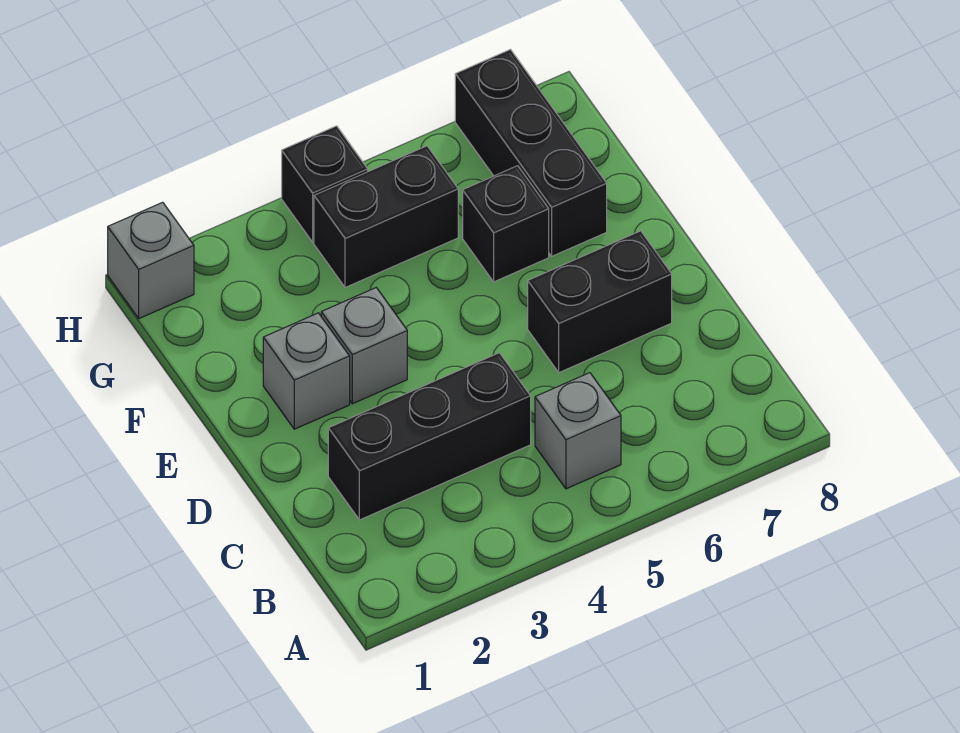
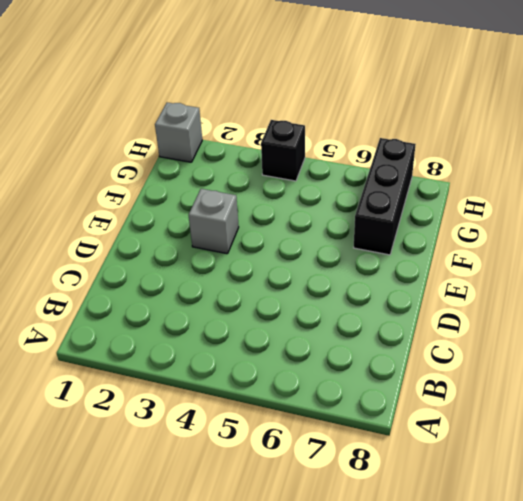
none -> grey 1x1 brick [535,373,621,489]
none -> black 1x3 brick [328,353,531,520]

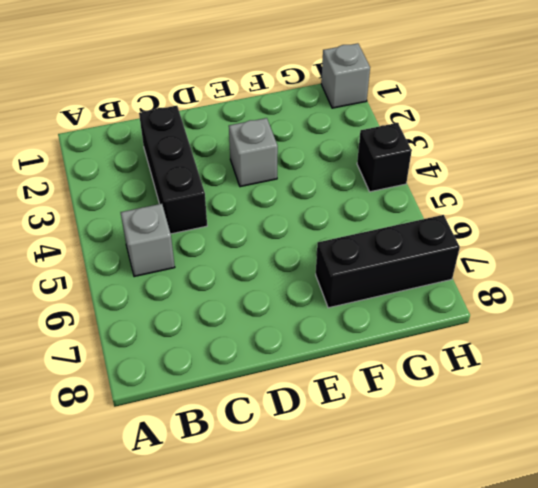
none -> black 1x2 brick [528,231,672,372]
none -> grey 1x1 brick [263,313,350,429]

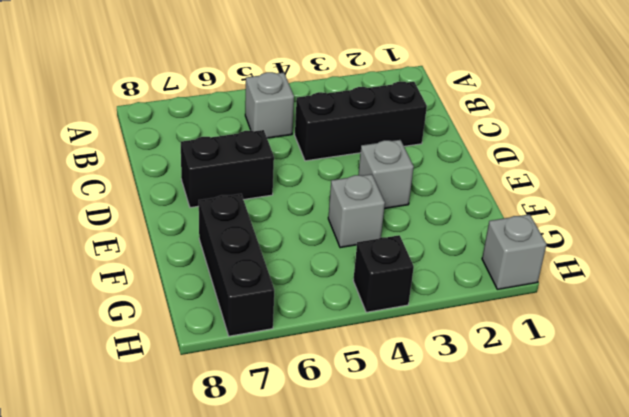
grey 1x1 brick [328,174,385,248] -> grey 1x1 brick moved to [263,313,350,429]
none -> black 1x1 brick [463,166,549,282]
none -> black 1x2 brick [314,146,458,288]

